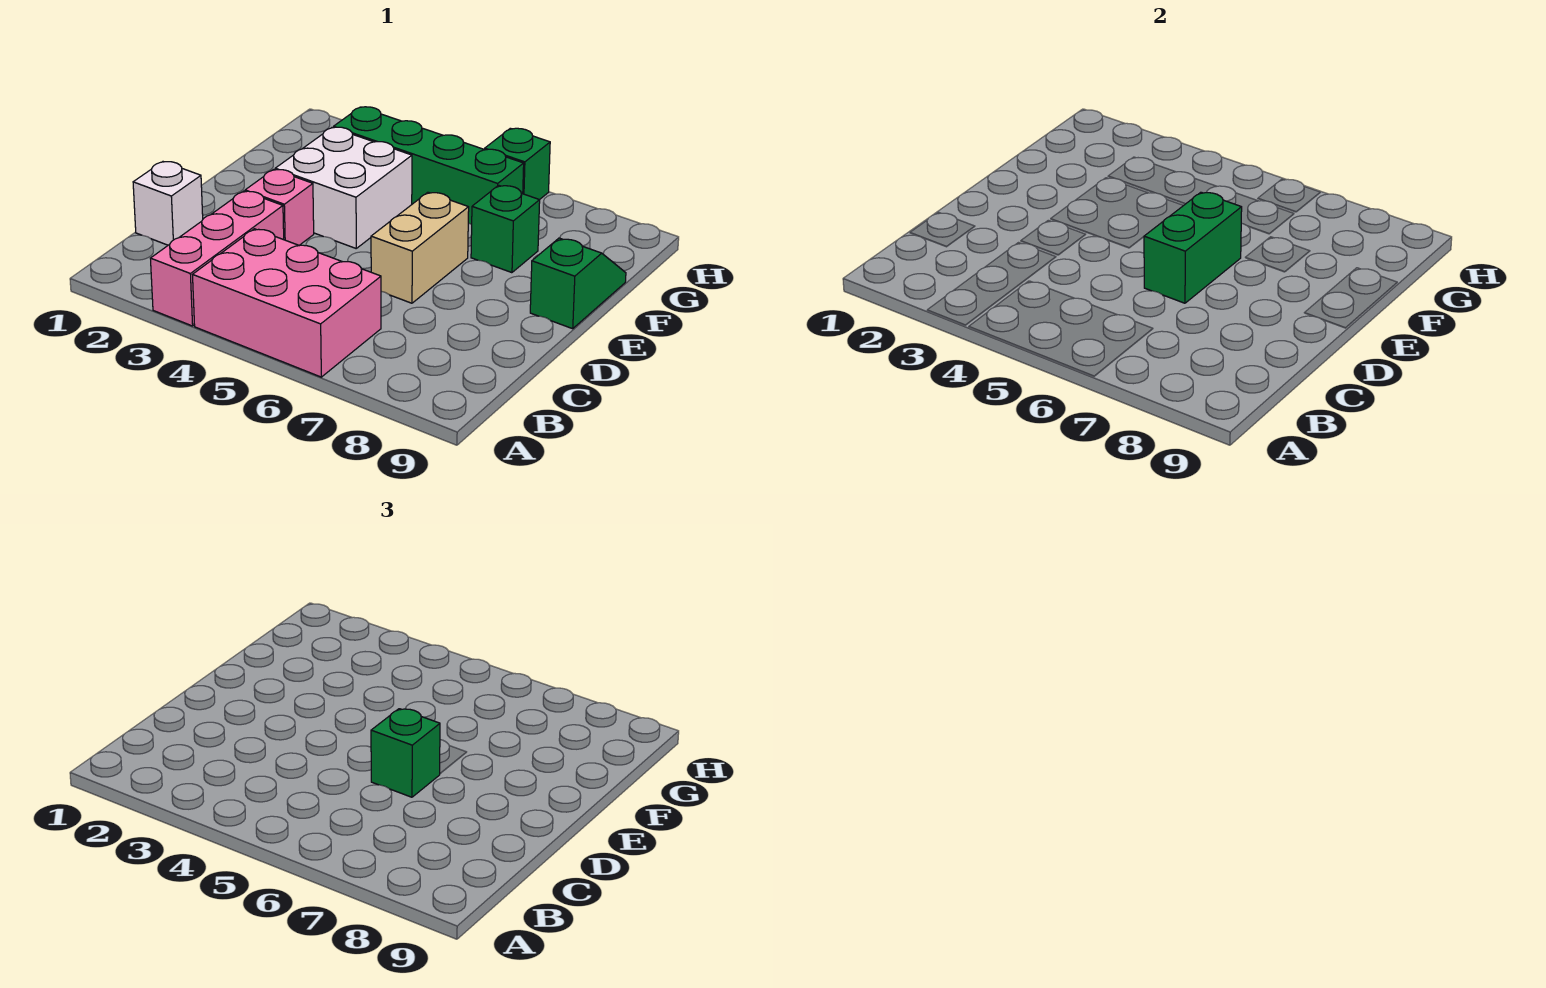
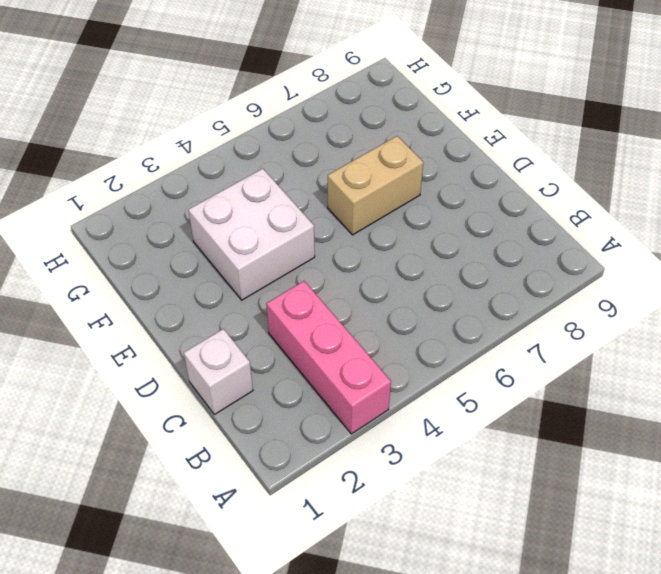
tan 1x2 brick [328,136,423,235] -> tan 1x2 brick turned to [371,192,469,303]
none -> pink 2x3 brick [193,229,381,377]
none -> pink 1x1 brick [245,170,314,245]
none -> green 1x2 slope [530,238,626,329]

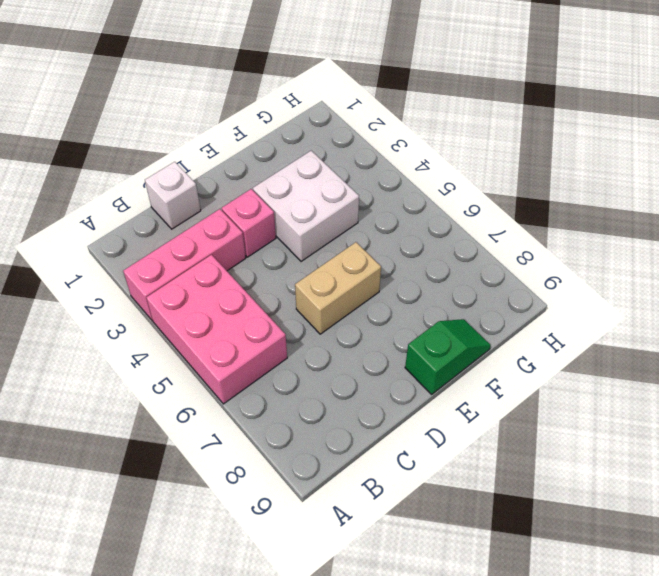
none -> green 1x1 brick [471,185,540,273]
none -> green 1x4 brick [334,107,524,224]
none -> green 1x1 brick [485,128,550,200]

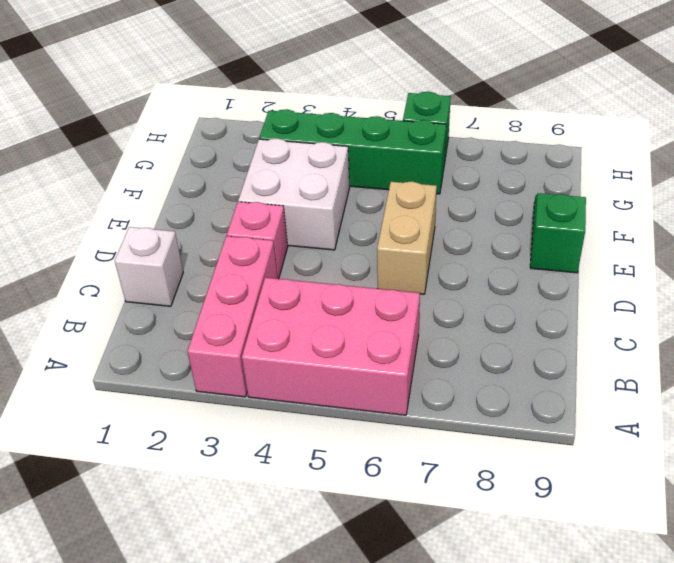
none -> green 1x1 brick [471,185,540,273]
none -> green 1x2 brick [1144,192,1242,303]
none -> green 1x1 brick [371,709,440,797]

